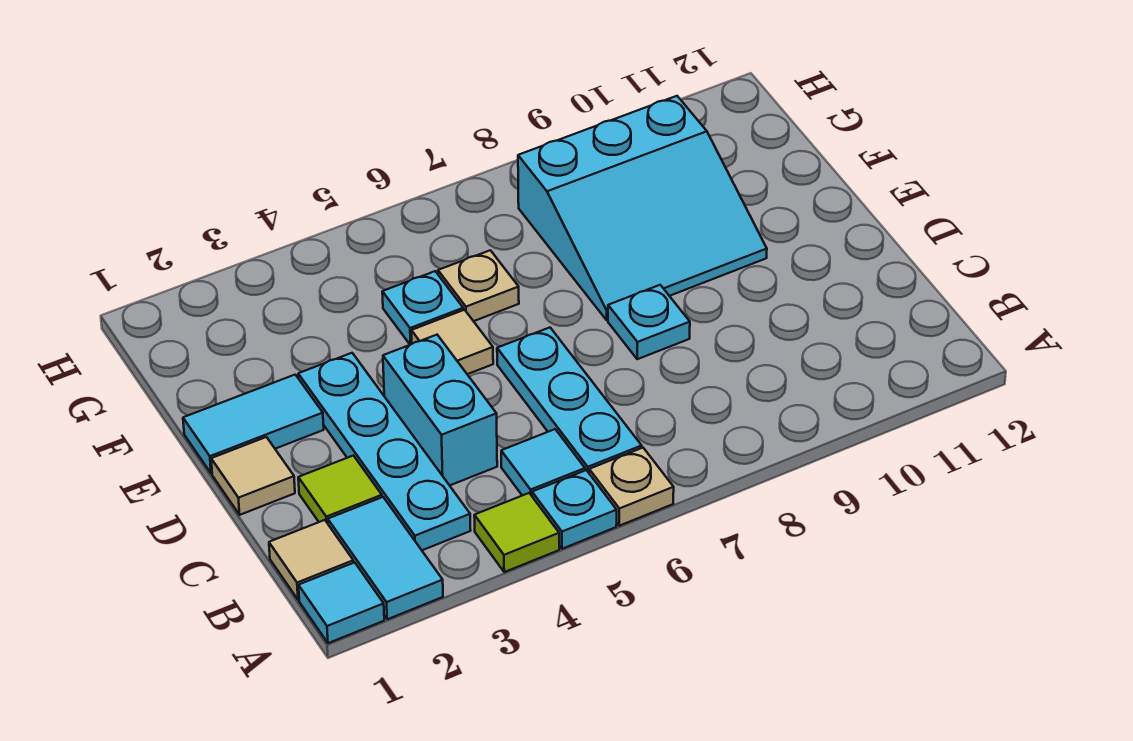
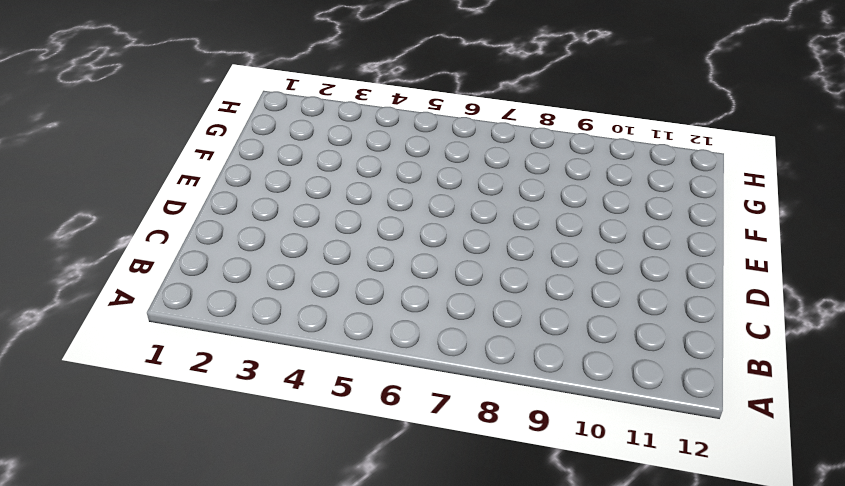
none -> cyan 1x1 tile [299,562,384,643]
none -> cyan 1x2 tile [328,497,443,619]
none -> lime 1x1 tile [474,493,559,572]

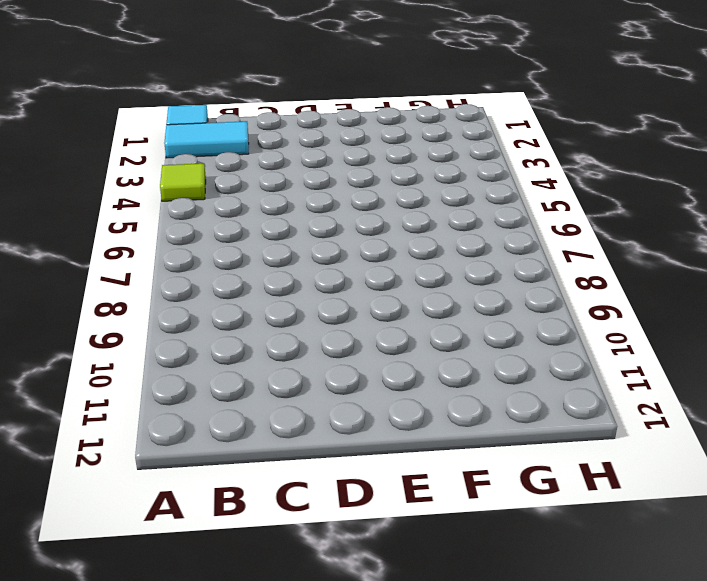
none -> cyan 1x1 plate [532,470,617,549]
none -> tan 1x1 plate [589,448,674,526]
none -> tan 1x1 tile [269,520,353,600]

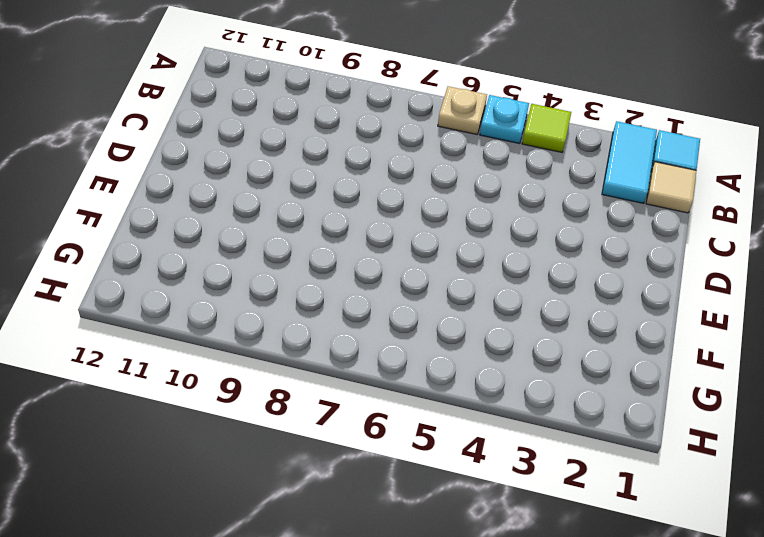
none -> cyan 1x4 plate [298,353,471,550]
none -> cyan 1x1 tile [501,429,585,496]
none -> cyan 1x3 plate [497,328,642,473]

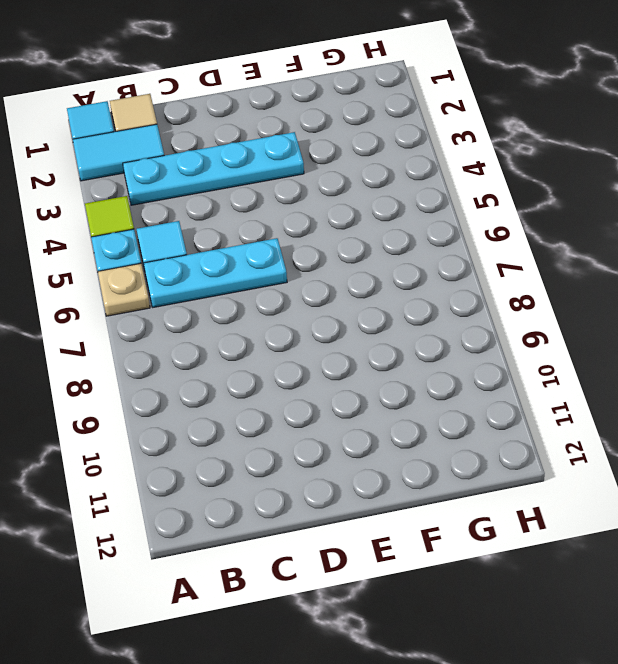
none -> lime 1x1 tile [298,456,382,523]
none -> cyan 1x2 brick [383,335,497,485]
none -> tan 1x1 tile [211,437,295,515]

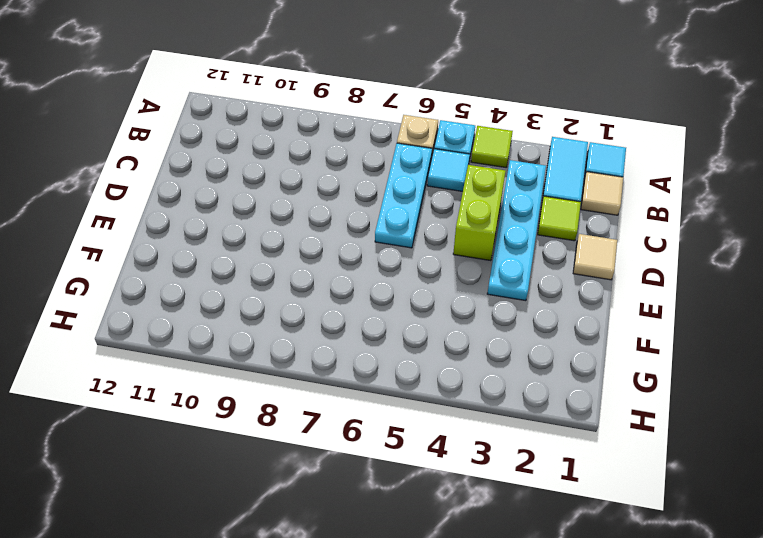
lime 1x2 brick [453,165,506,261] -> cyan 1x2 brick [383,335,497,485]
none -> cyan 1x1 plate [608,285,690,359]
none -> cyan 1x2 tile [183,375,324,473]
none -> tan 1x1 tile [411,310,493,374]

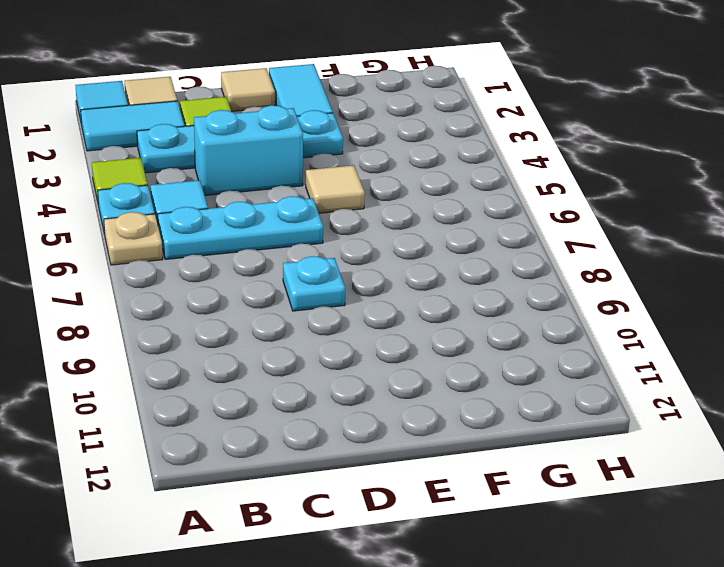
none -> cyan 3x3 slope [518,96,767,320]
none -> cyan 1x1 plate [382,271,463,345]
none -> tan 1x1 plate [438,250,519,321]

